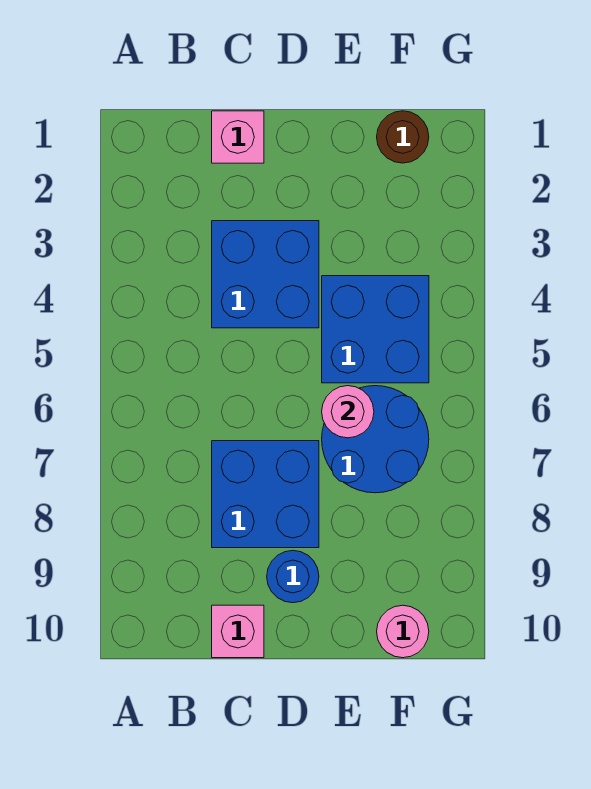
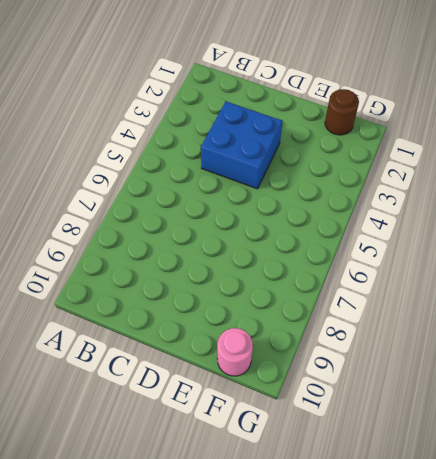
none -> pink 1x1 brick [212,111,264,163]
none -> blue 2x2 brick [212,441,319,548]

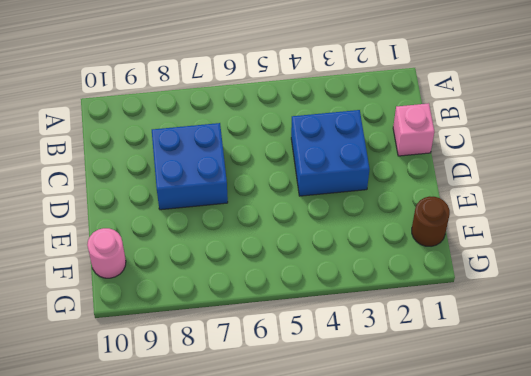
none -> pink 1x1 brick [212,605,264,658]
none -> blue 1x1 round brick [267,551,319,603]

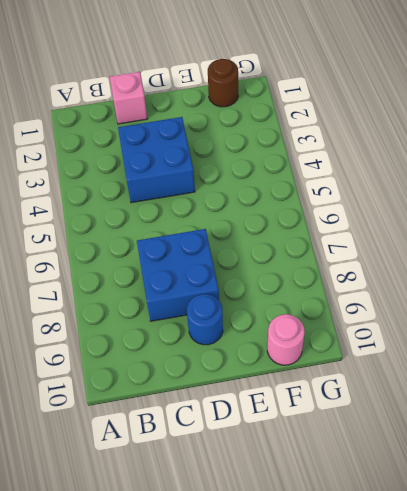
none -> pink 1x1 brick [212,605,264,658]
none -> blue 2x2 brick [322,276,429,383]

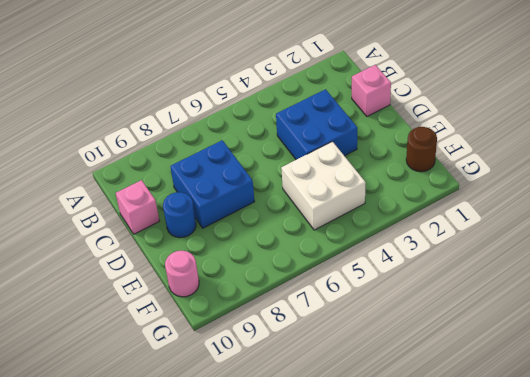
white 2x2 brick [281,142,366,230] -> blue 2x2 brick [322,276,429,383]
none -> blue 2x2 round brick [322,386,429,493]
none -> pink 1x1 round brick [322,386,374,438]

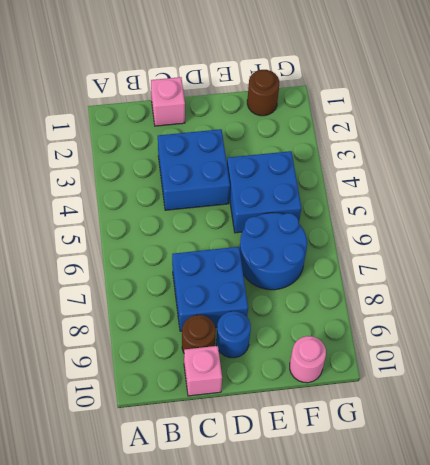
brown 1x1 round brick [182,315,216,353] -> none
none -> pink 1x1 round brick [322,386,374,438]

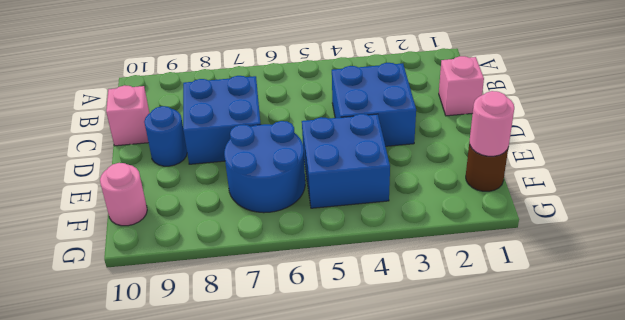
pink 1x1 round brick [470,91,514,156] -> pink 1x1 round brick moved to [322,386,374,438]

